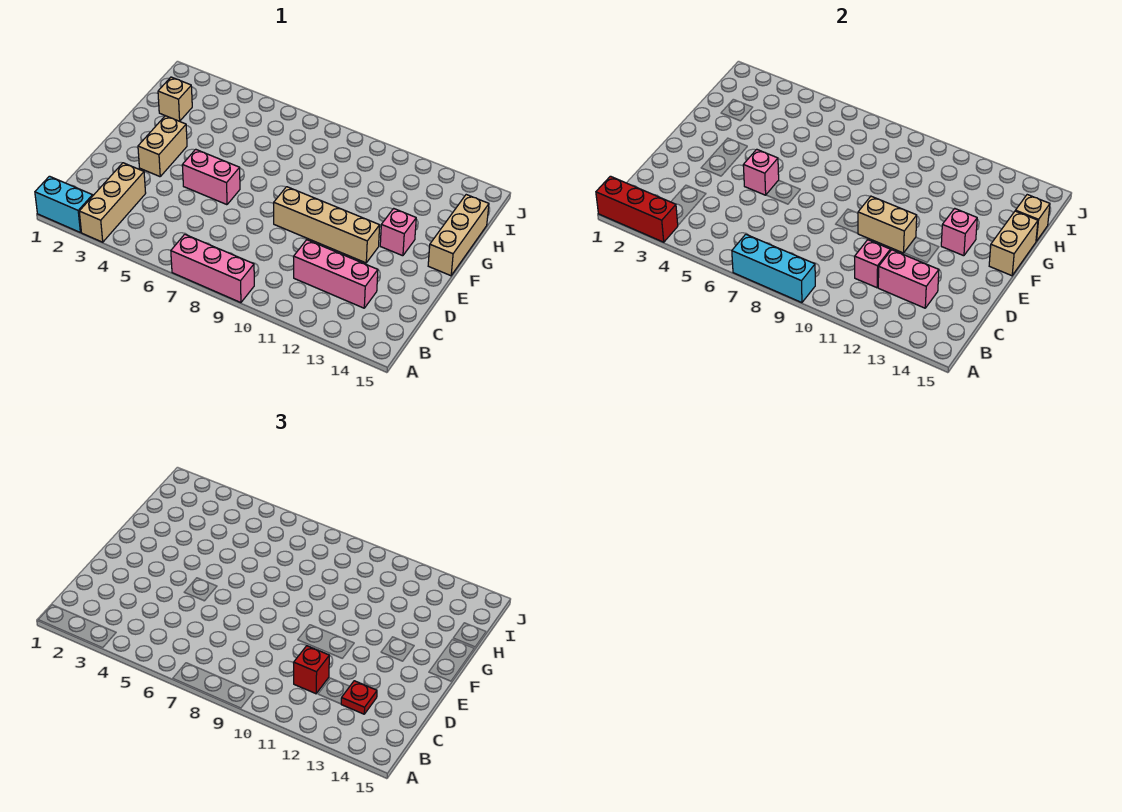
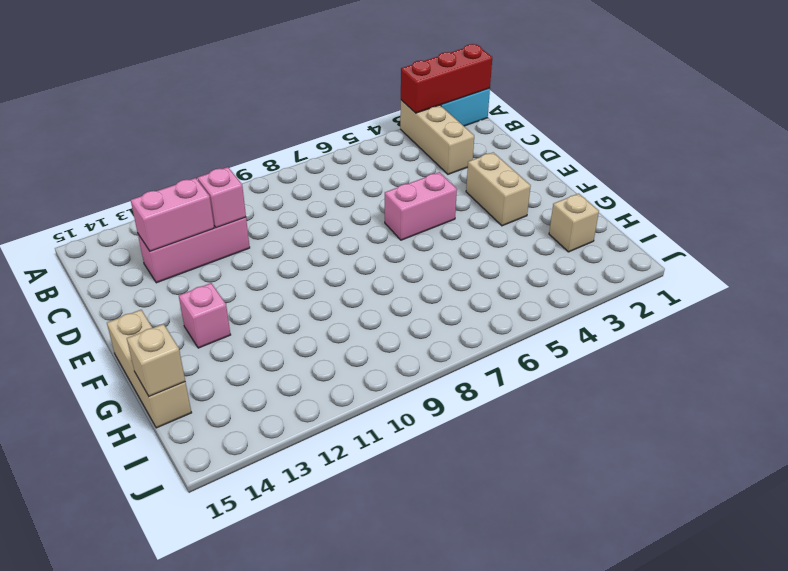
none -> pink 1x3 brick [171,234,254,303]
none -> tan 1x4 brick [274,187,380,263]
none -> cyan 1x3 brick [732,234,815,303]

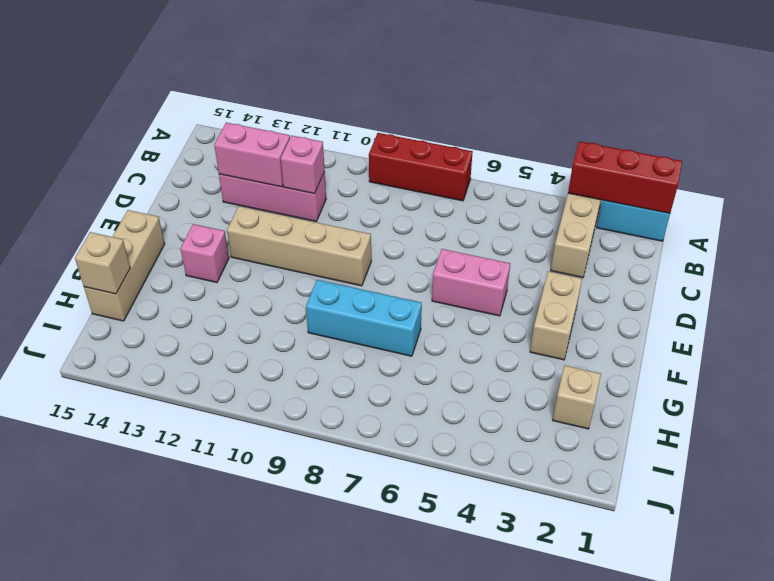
red 1x3 brick [369,133,473,201] -> pink 1x3 brick [171,234,254,303]
cyan 1x3 brick [306,280,422,356] -> cyan 1x3 brick moved to [732,234,815,303]
none -> pink 1x1 brick [743,149,779,195]
none -> tan 1x2 brick [858,196,917,253]
none -> pink 1x1 brick [941,208,977,256]

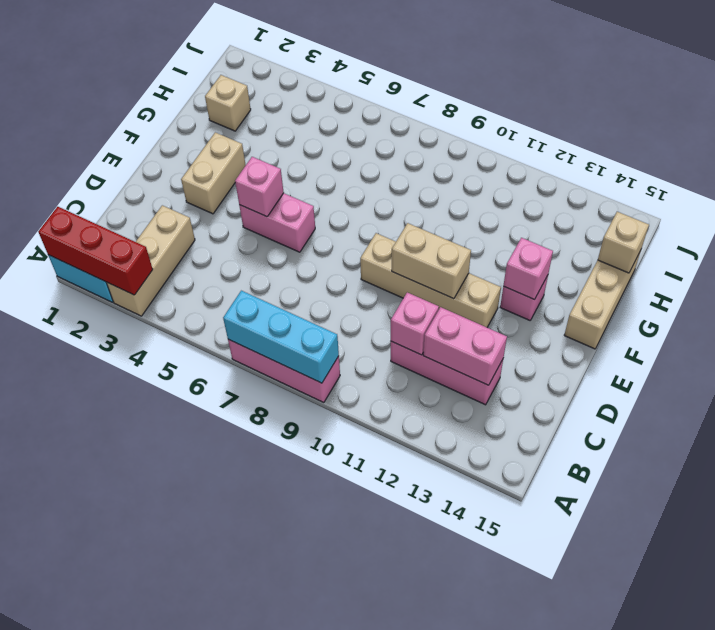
none -> tan 1x2 brick [989,211,1038,276]
none -> red 1x1 brick [294,646,329,694]
none -> red 1x1 plate [341,681,377,714]

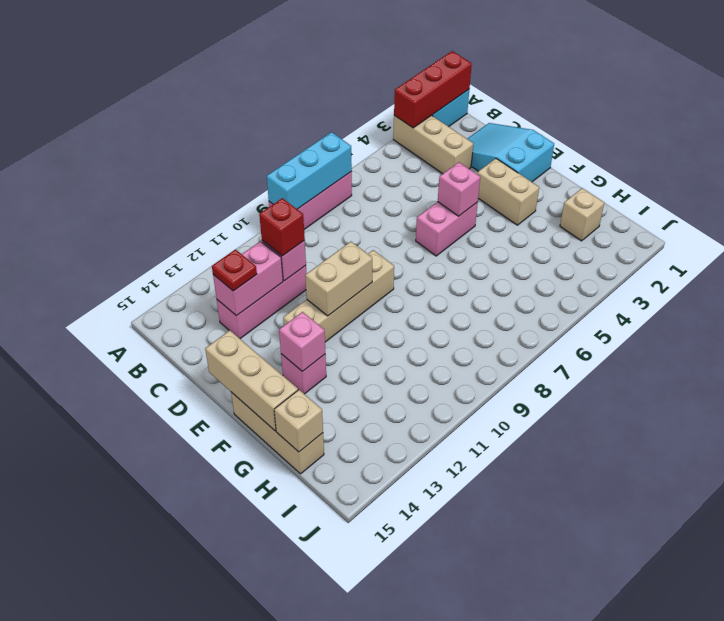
cyan 2x3 slope [467,123,554,182] -> none
tan 1x3 brick [205,330,298,431] -> tan 1x2 brick [989,211,1038,276]

